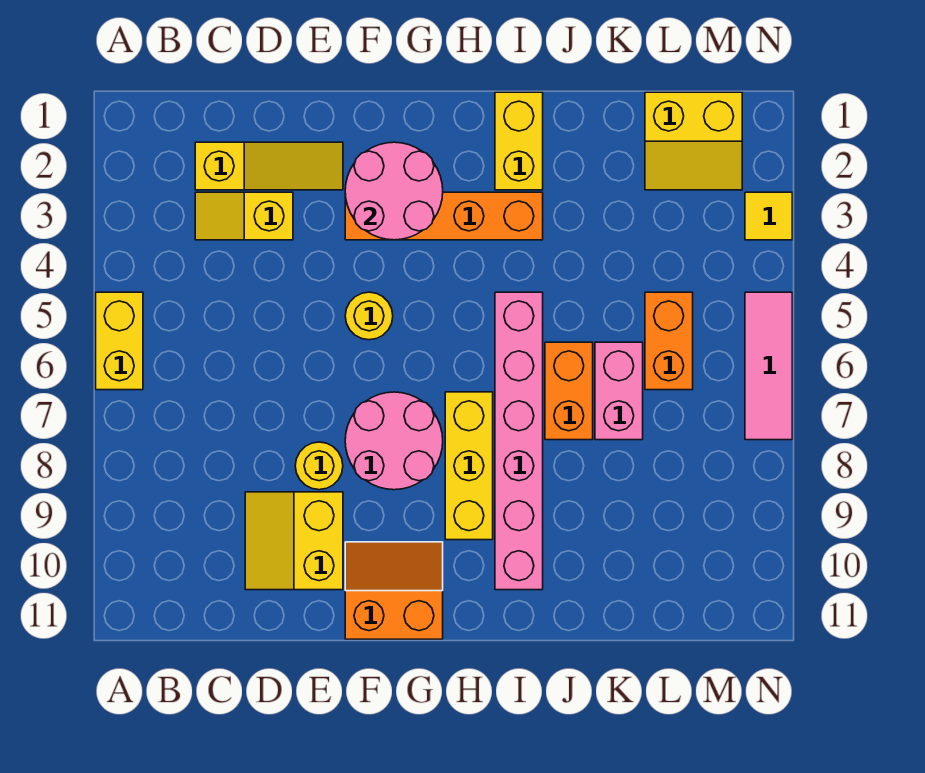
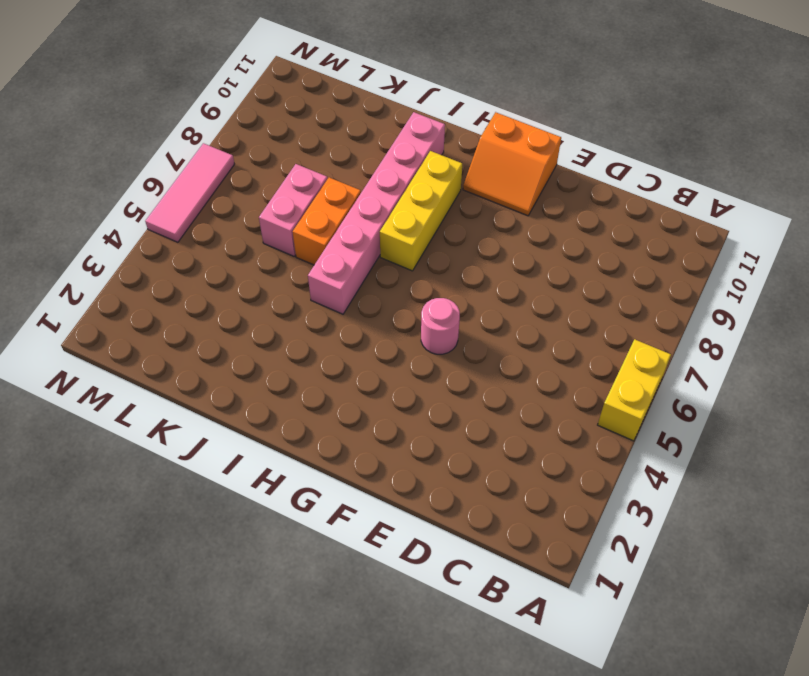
pink 1x1 round brick [421,298,460,354] -> yellow 1x1 round brick [345,292,393,340]
none -> yellow 1x3 slope [195,142,343,190]
none -> yellow 1x2 slope [195,192,293,240]
none -> yellow 2x2 slope [245,492,343,590]

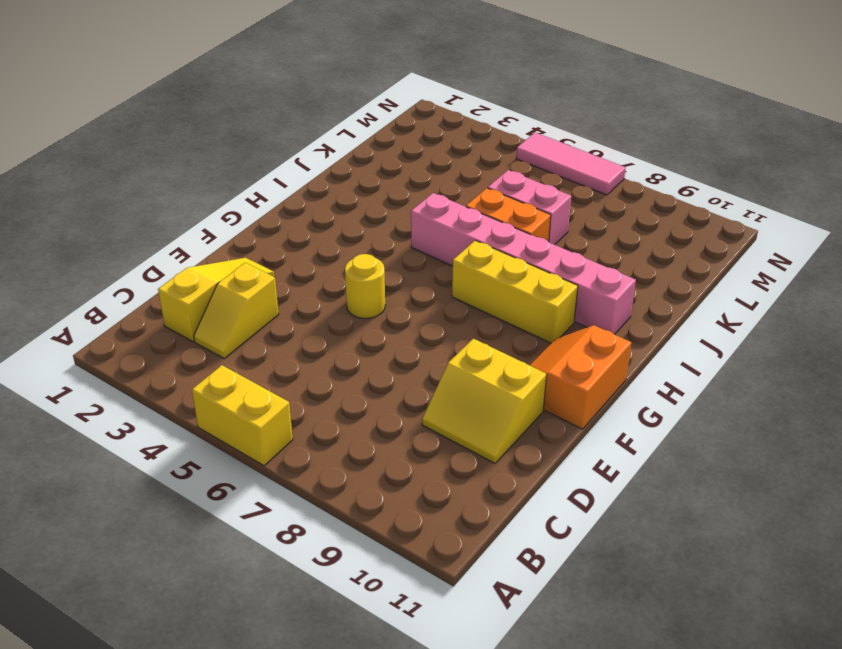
none -> yellow 1x1 round brick [295,442,343,490]
none -> orange 1x4 brick [345,192,543,240]
none -> pink 2x2 round brick [345,392,443,490]

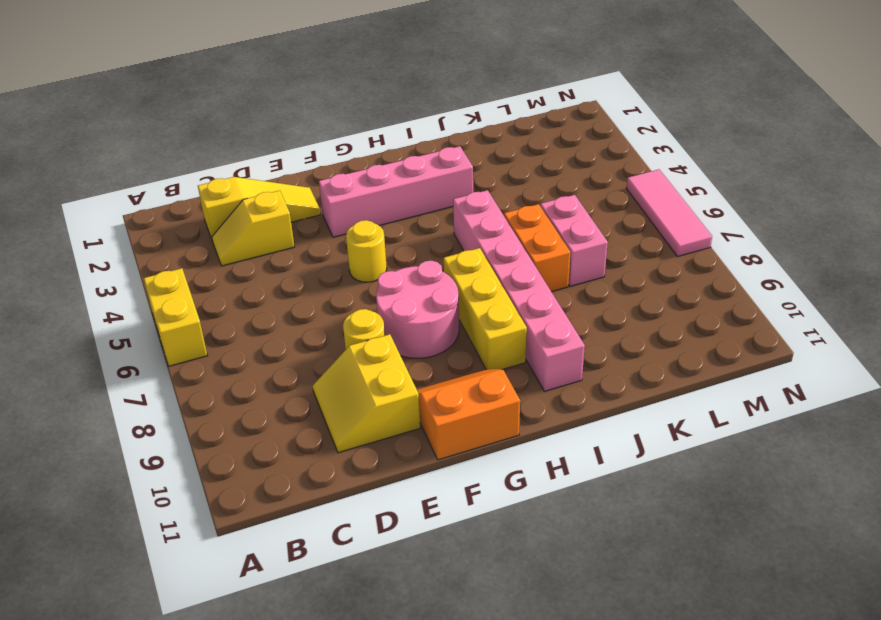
pink 1x4 brick [319,146,473,237] -> orange 1x4 brick [345,192,543,240]
none -> yellow 1x2 brick [495,92,543,190]
none -> yellow 2x2 slope [645,92,742,190]
none -> orange 1x2 brick [645,292,693,390]

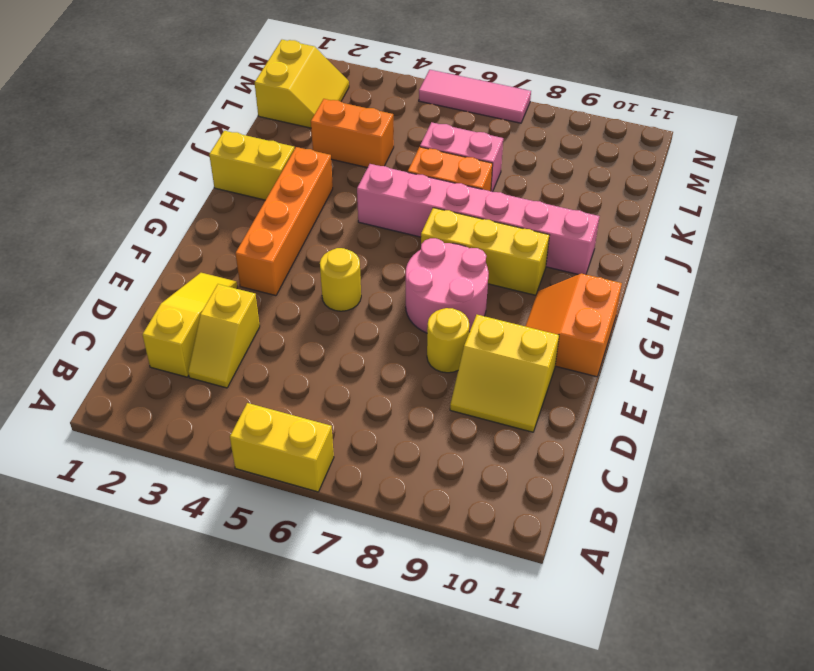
orange 1x2 brick [311,99,394,168] -> orange 1x2 brick moved to [645,292,693,390]
none -> yellow 1x1 tile [745,192,792,240]
none -> pink 2x2 round brick [345,142,443,240]

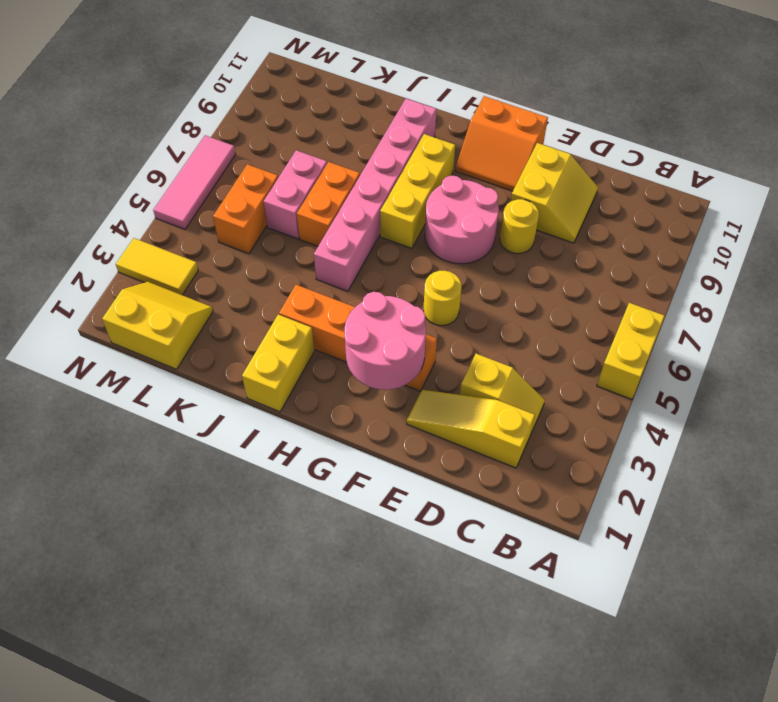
yellow 1x2 tile [116,238,198,295] -> yellow 1x1 tile [745,192,792,240]

